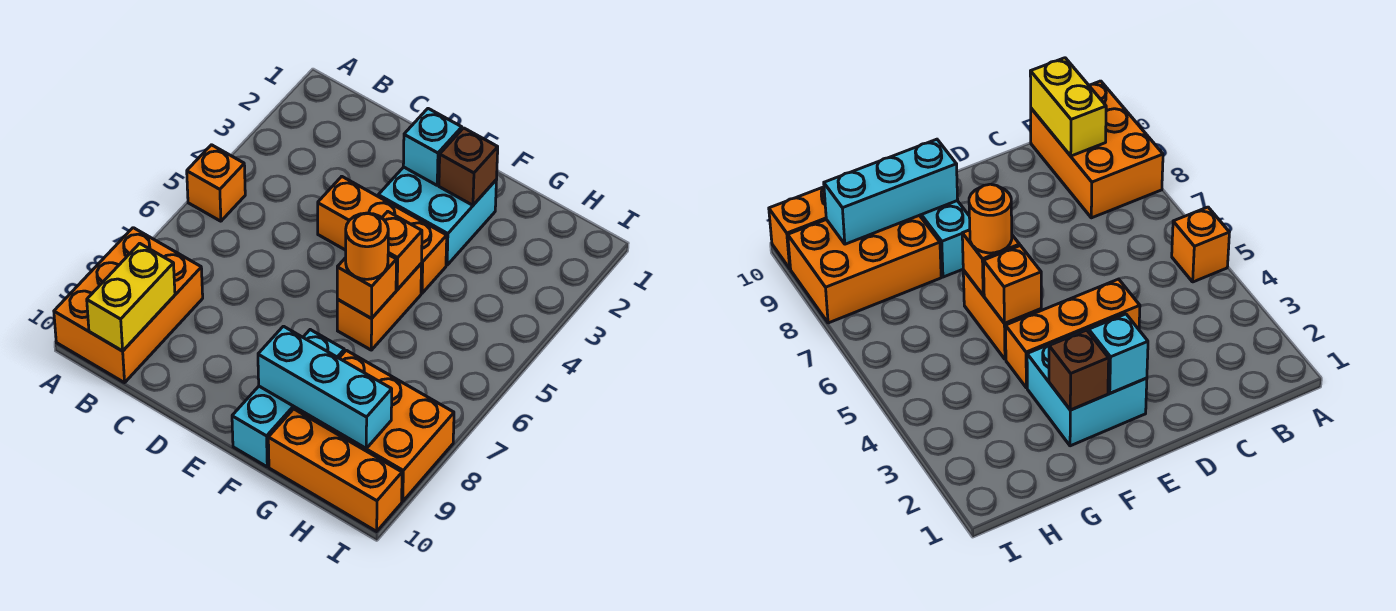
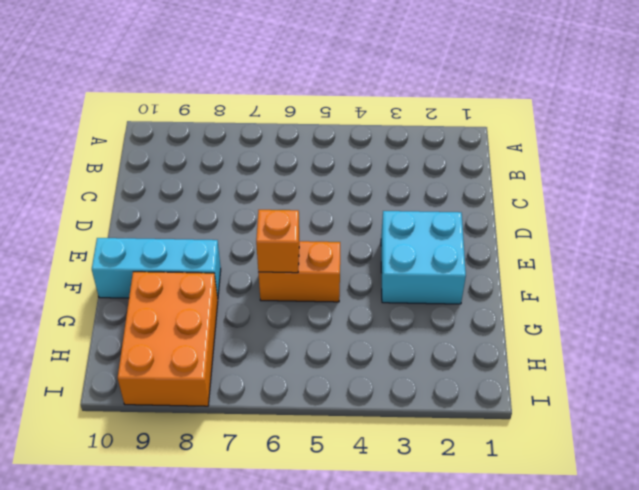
none -> orange 1x1 brick [187,145,245,221]
none -> orange 2x3 brick [54,228,203,383]
none -> orange 1x3 brick [318,177,447,293]

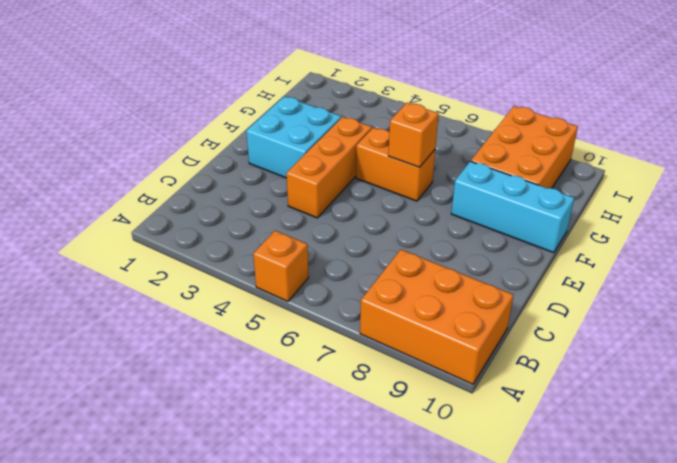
none -> orange 1x3 brick [268,409,402,531]
none -> yellow 1x2 brick [87,243,175,351]
none -> cyan 1x1 brick [403,109,462,185]

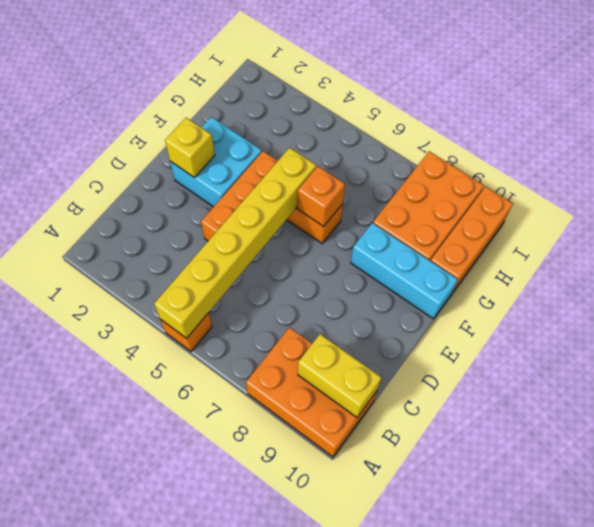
yellow 1x6 brick [154,148,316,338] -> orange 1x1 brick [382,212,422,290]
yellow 1x1 brick [165,118,215,178] -> cyan 1x1 brick [403,109,462,185]
none -> brown 1x1 brick [439,128,498,205]
none -> cyan 1x3 brick [258,326,392,448]
none -> orange 1x1 round brick [346,213,388,279]

